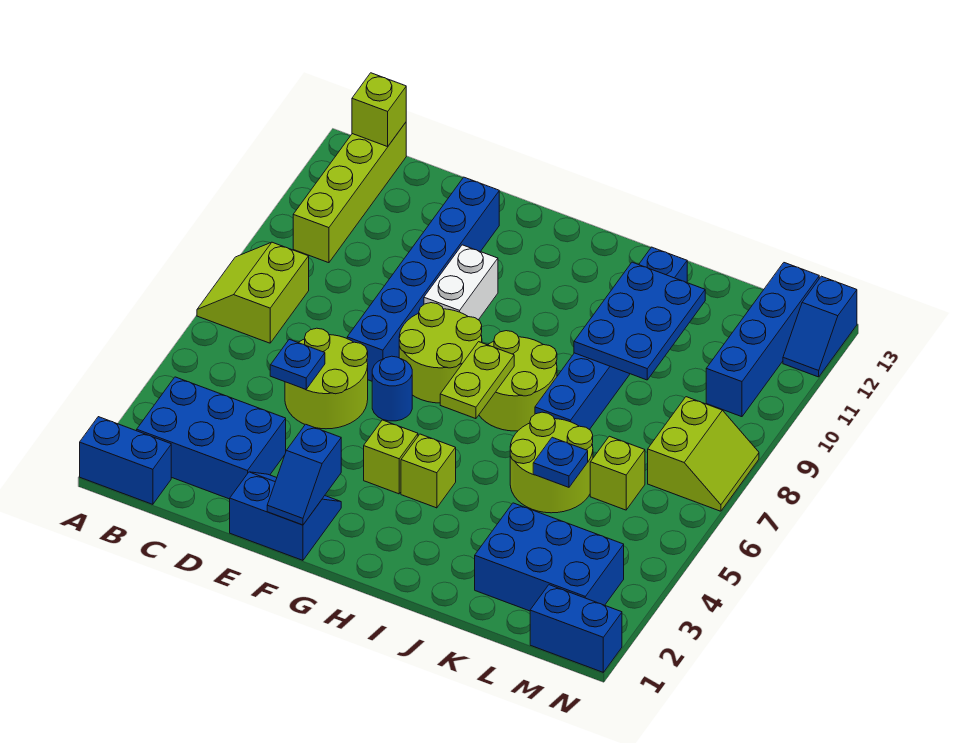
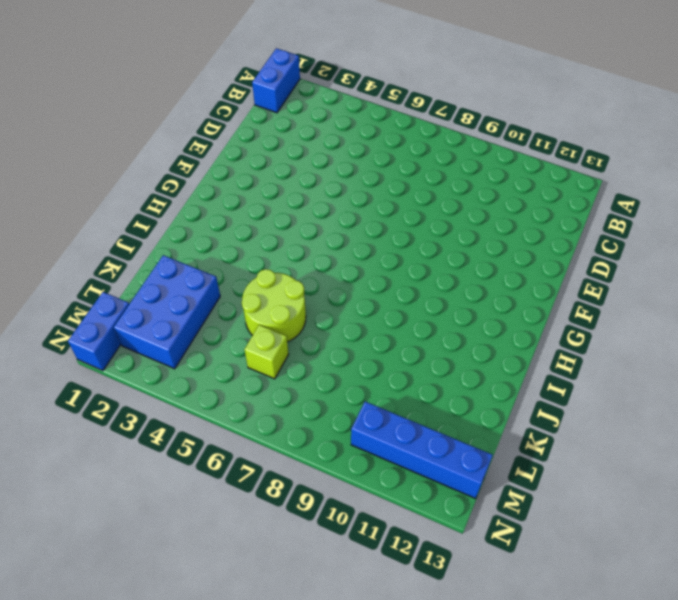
none -> lime 2x2 slope [197,242,309,343]
none -> blue 2x3 brick [137,377,286,499]
none -> lime 1x4 brick [293,123,406,263]

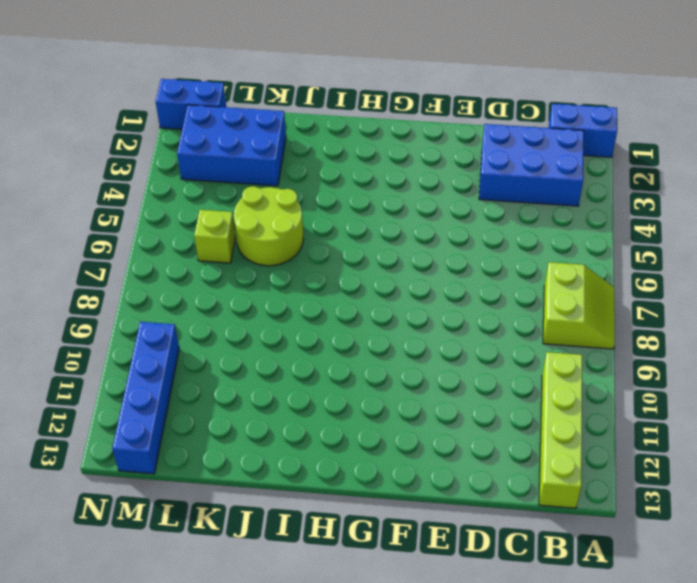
none -> lime 2x2 round brick [285,328,368,429]
none -> blue 2x2 slope [230,472,341,560]
none -> blue 1x6 brick [347,177,499,381]

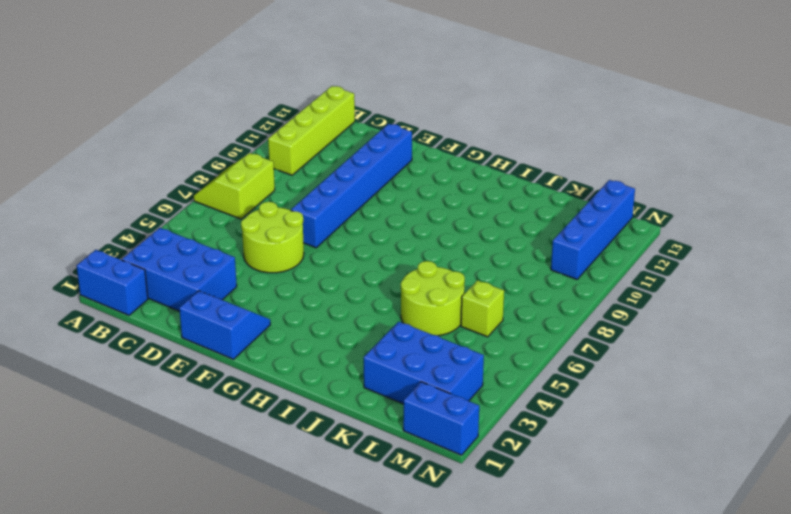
none -> blue 1x1 round brick [372,356,412,421]
none -> lime 2x2 round brick [399,303,482,403]
none -> white 1x2 brick [424,245,498,320]

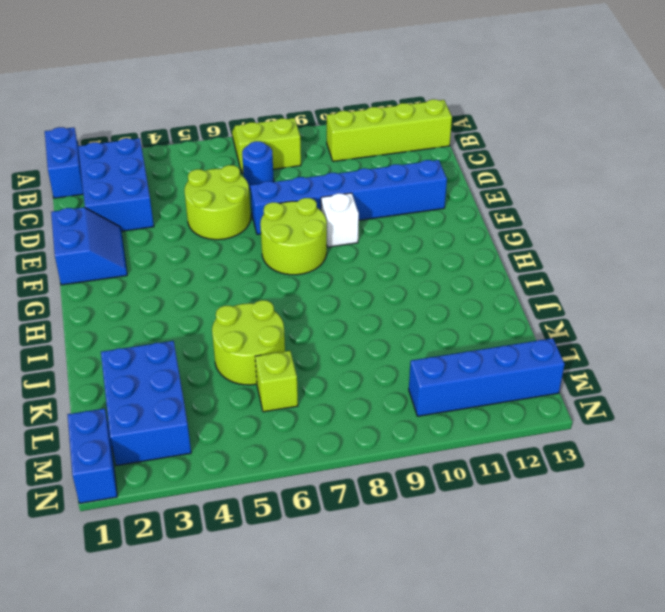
blue 1x1 round brick [242,141,274,189] -> blue 1x1 round brick moved to [372,356,412,421]
white 1x1 brick [321,193,359,247] -> white 1x2 brick [424,245,498,320]
none -> lime 1x1 brick [364,420,418,494]
none -> lime 1x1 brick [401,434,456,508]
none -> lime 2x2 round brick [479,331,557,431]

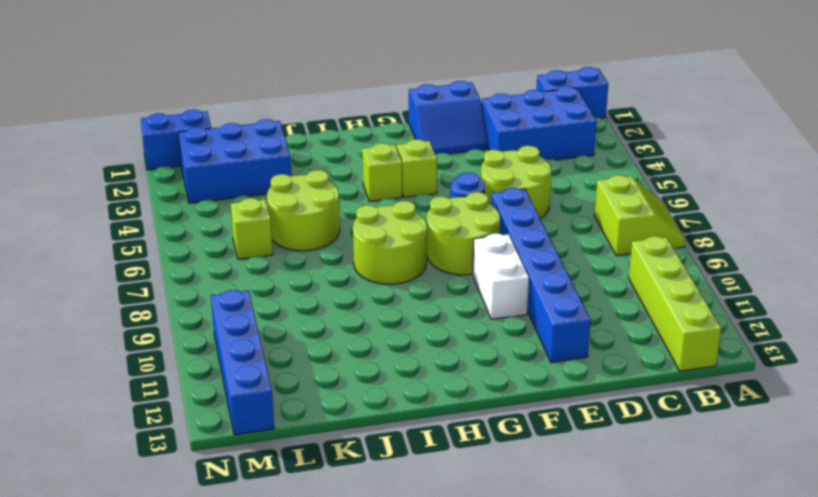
none -> blue 1x6 brick [535,247,687,430]
none -> lime 2x2 slope [648,397,759,511]
none -> blue 1x2 slope [783,276,857,377]

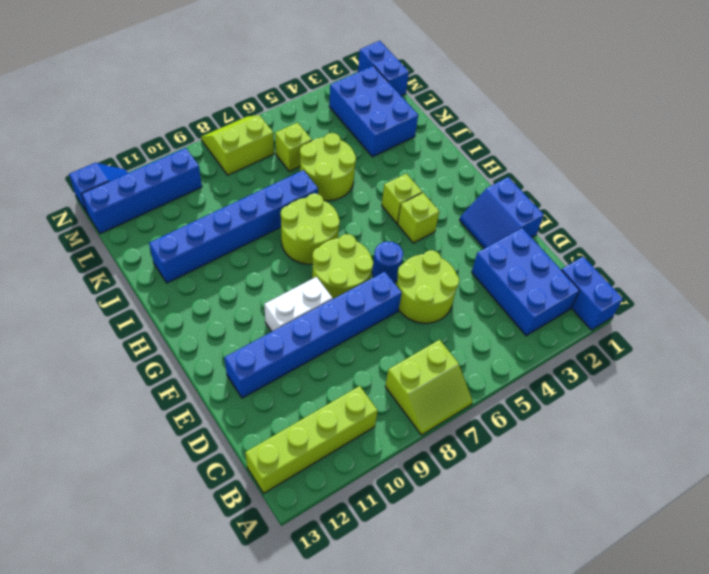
none -> lime 1x1 brick [352,73,406,147]
none -> blue 1x1 plate [270,339,325,390]
none -> blue 1x2 slope [267,424,341,525]

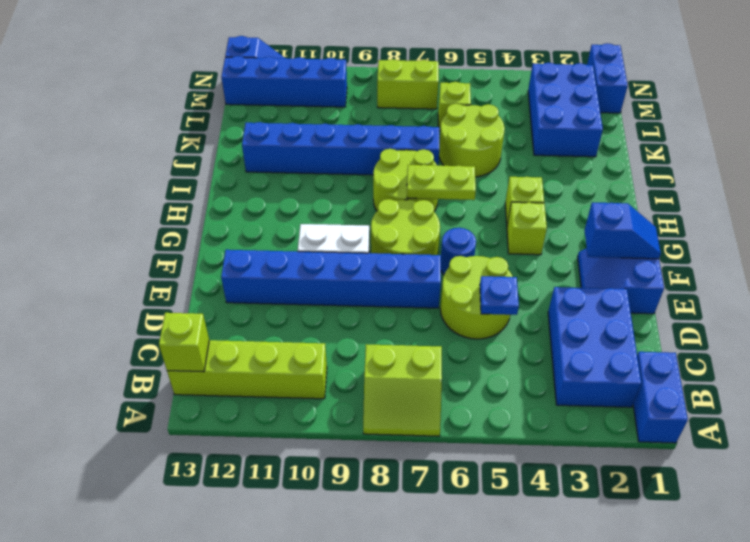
none -> blue 2x3 plate [574,262,705,380]
none -> blue 1x1 plate [533,437,588,487]

